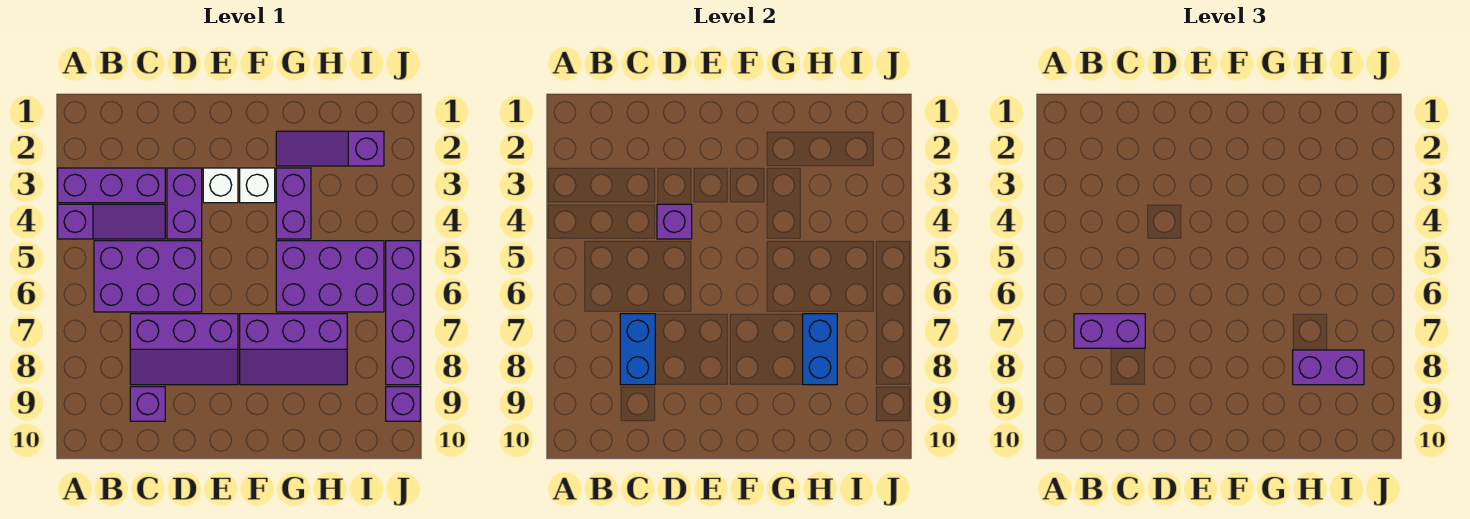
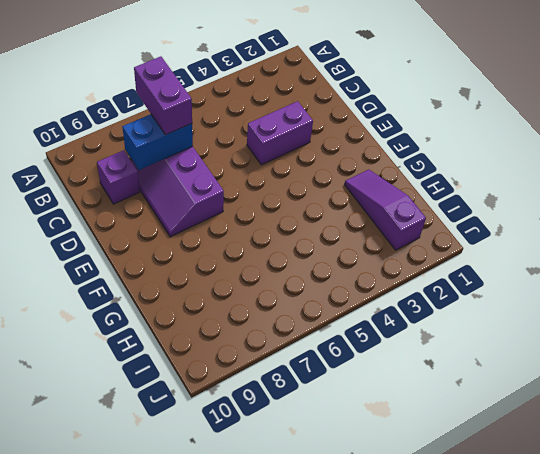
none -> purple 1x3 brick [58,168,165,203]
none -> purple 1x3 slope [58,204,165,239]
none -> purple 2x3 brick [94,241,202,312]

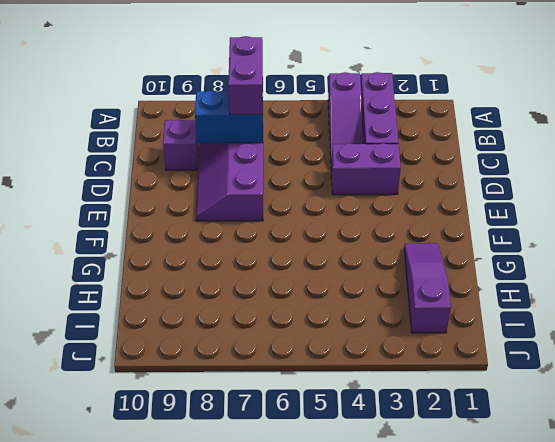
none -> purple 2x3 brick [94,241,202,312]
none -> white 1x1 brick [203,168,238,203]
none -> white 1x1 brick [240,168,275,203]

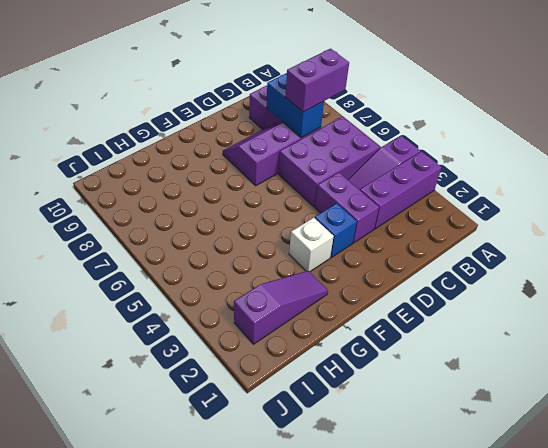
blue 1x1 brick [315,203,357,257] -> white 1x1 brick [203,168,238,203]
none -> purple 2x3 slope [240,314,347,385]
none -> purple 1x2 brick [276,168,311,239]
none -> purple 2x3 brick [276,241,384,312]

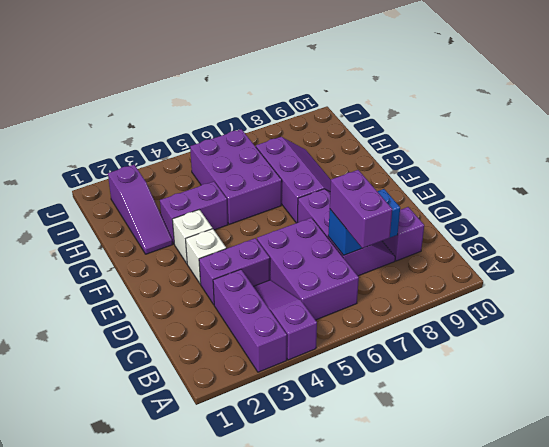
none -> purple 1x4 brick [386,241,420,385]
none -> purple 1x1 brick [386,387,420,421]
none -> purple 1x1 brick [657,204,692,239]

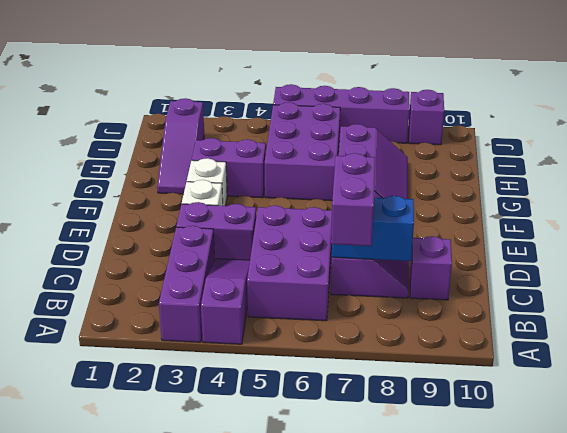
none -> purple 1x1 brick [657,204,692,239]
none -> blue 1x2 brick [803,314,837,385]
none -> purple 1x2 brick [1293,350,1364,385]

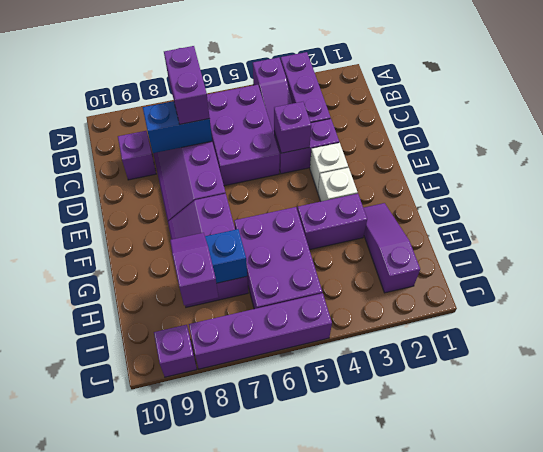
purple 1x2 slope [170,233,218,305] -> purple 1x2 brick [1293,350,1364,385]

